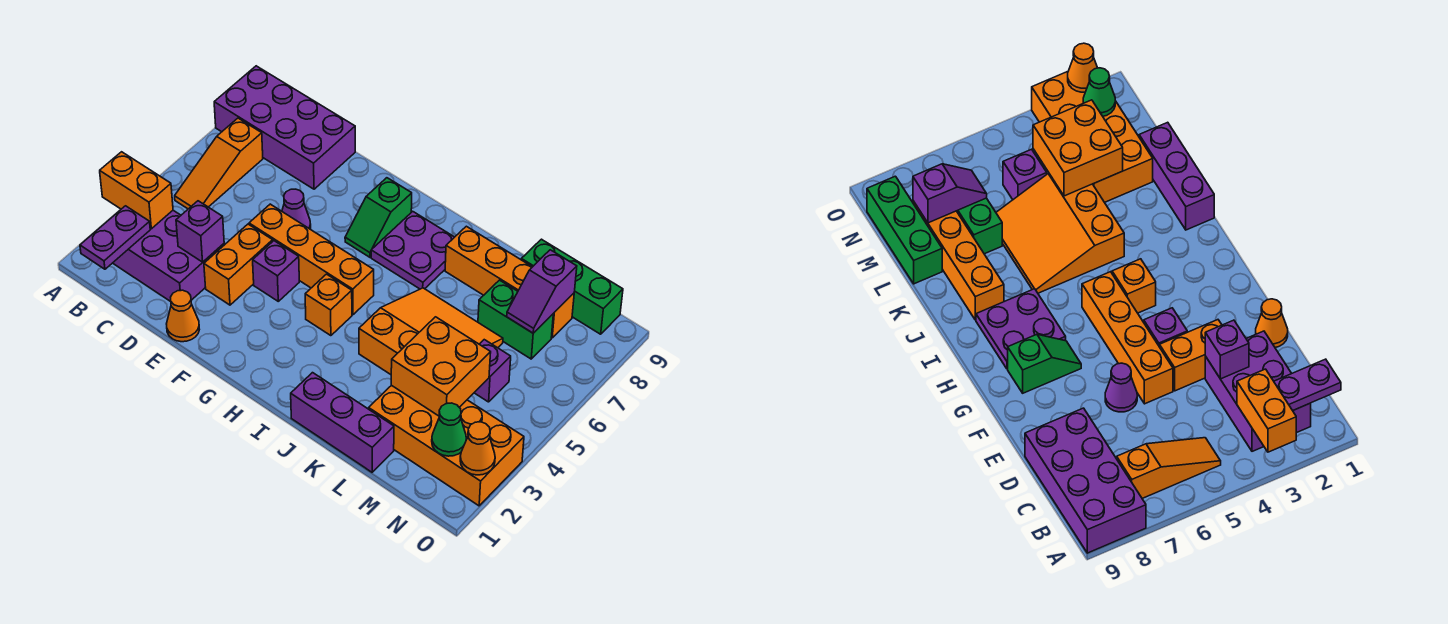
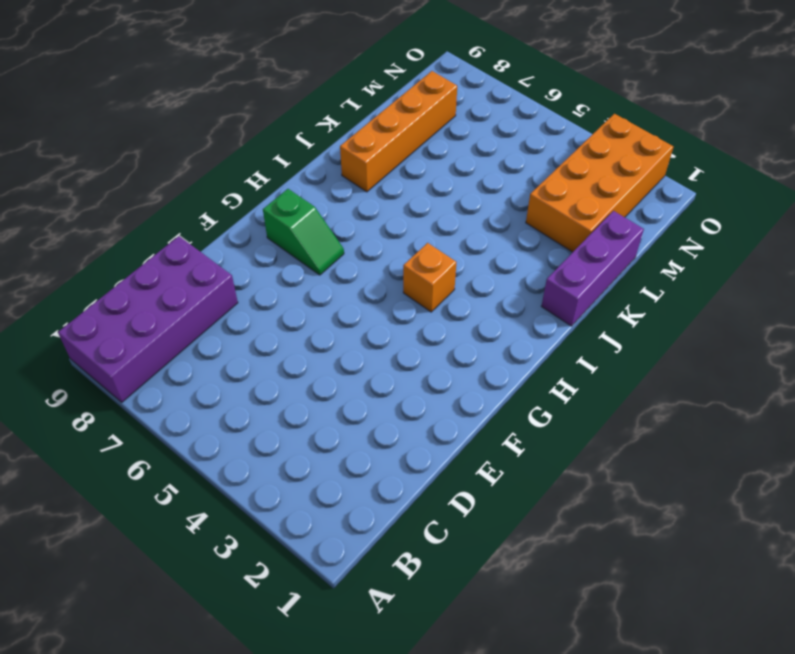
none -> purple 2x3 brick [113,210,224,301]
none -> orange 1x3 slope [175,118,263,209]
none -> orange 1x1 cone [167,290,199,342]

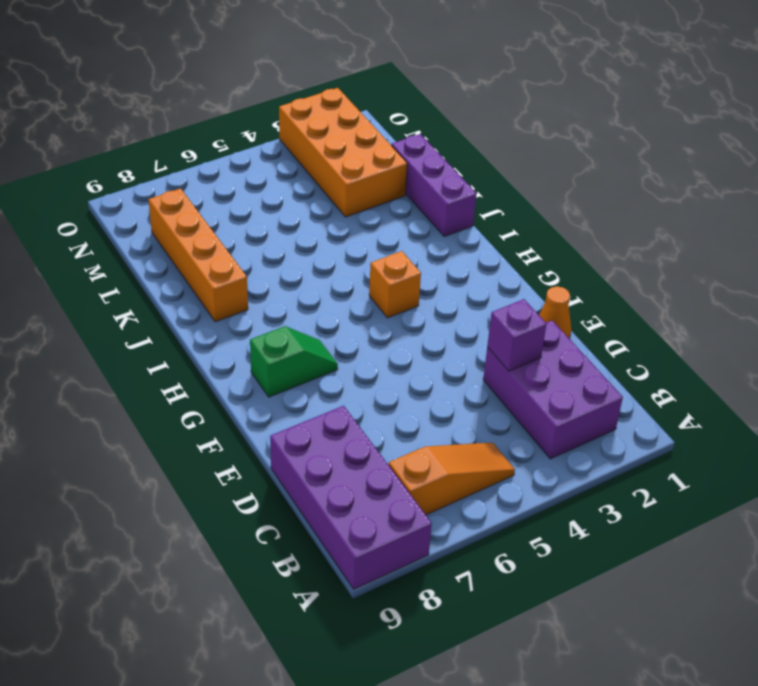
none -> orange 1x2 brick [204,224,273,305]
none -> orange 1x4 brick [249,204,374,315]
none -> purple 1x1 cone [282,189,311,229]

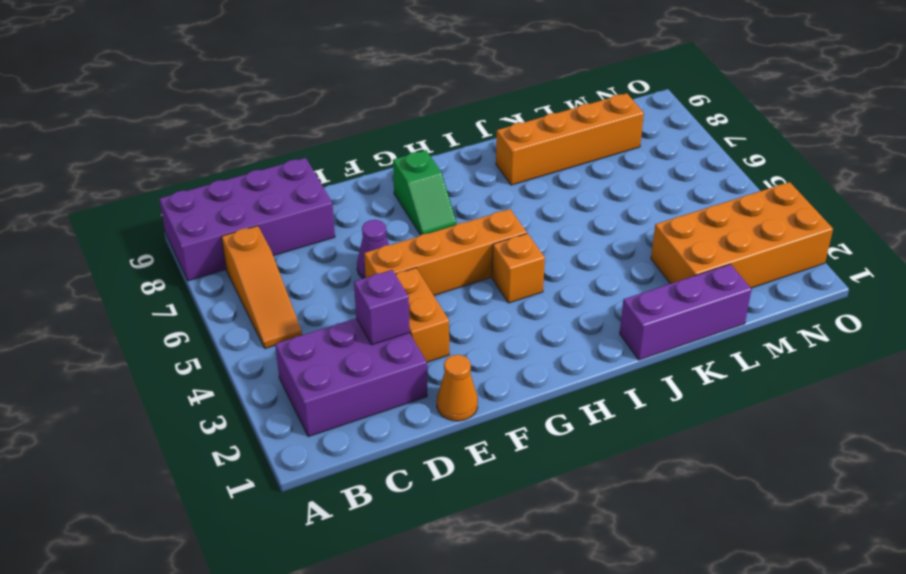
none -> purple 1x1 brick [253,241,299,301]
none -> purple 2x2 plate [371,211,454,289]
none -> orange 3x3 slope [359,288,503,374]

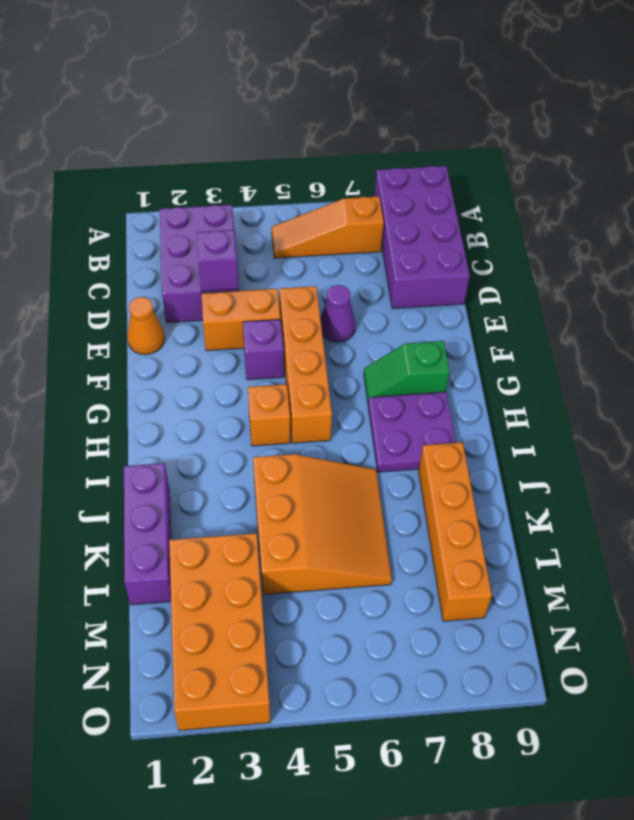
none -> green 1x2 brick [478,280,553,359]
none -> green 1x3 brick [521,239,623,334]
none -> purple 1x1 brick [474,340,511,402]

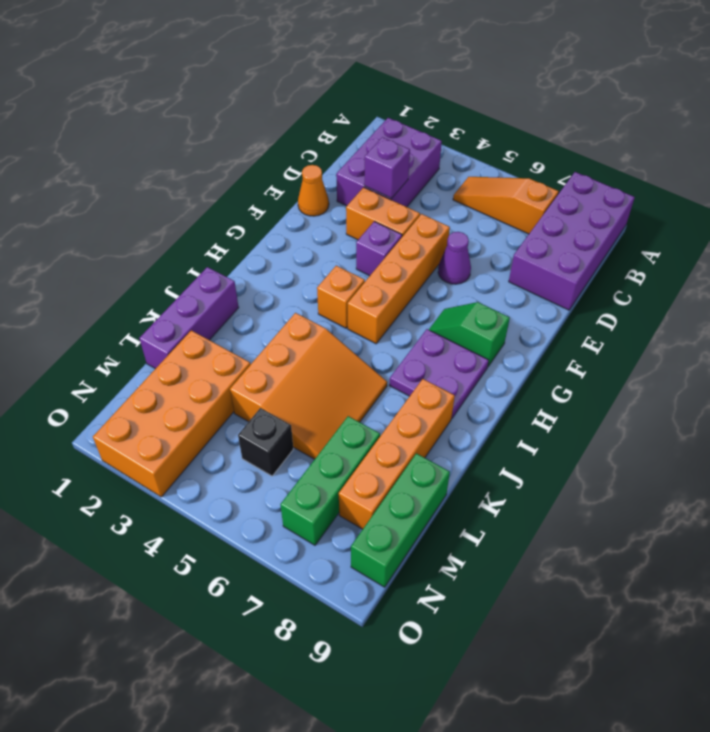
green 1x3 brick [280,416,380,545] -> green 1x2 brick [478,280,553,359]
black 1x1 brick [238,408,293,476] -> purple 1x1 brick [474,340,511,402]
none -> orange 1x2 brick [100,152,173,229]
none -> purple 1x2 plate [80,206,150,269]
none -> orange 2x2 brick [391,317,491,416]

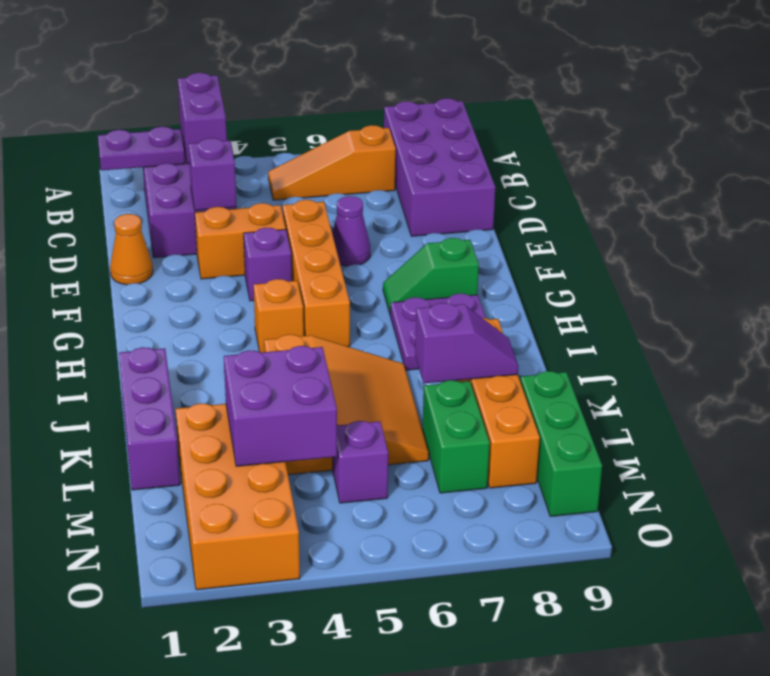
purple 1x2 brick [178,73,227,164] -> orange 1x2 brick [100,152,173,229]
purple 1x2 slope [415,303,518,383] -> purple 1x2 slope turned to [507,250,577,333]
purple 2x2 brick [224,346,337,466] -> orange 2x2 brick [391,317,491,416]
none -> green 1x1 cone [432,403,466,456]
none -> orange 1x1 cone [460,422,495,475]

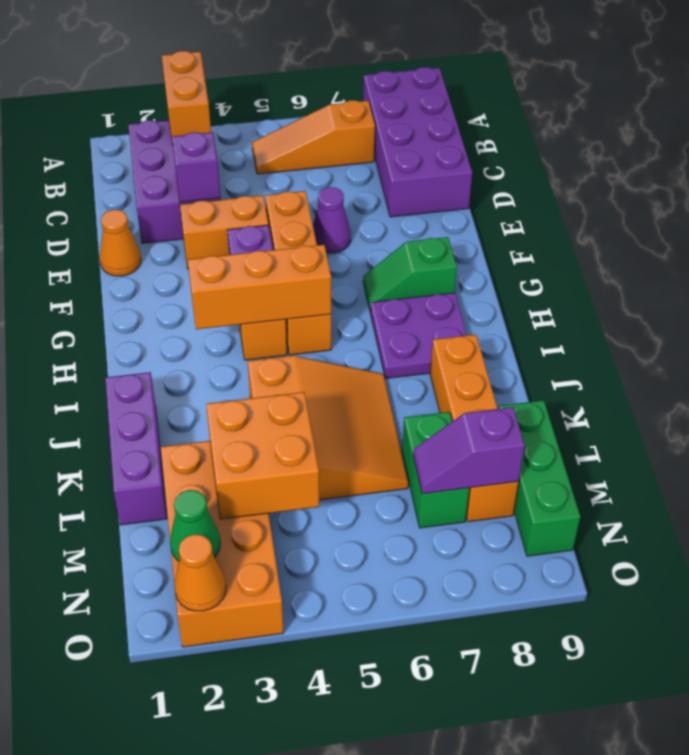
orange 1x3 brick [188,245,331,329] -> none
none -> purple 1x1 brick [474,340,511,402]
none -> purple 1x2 plate [80,206,150,269]

